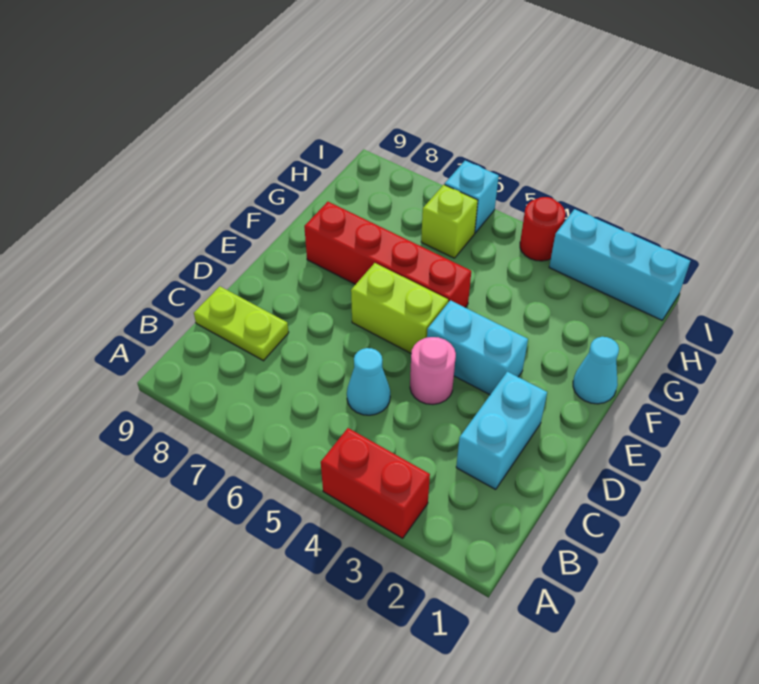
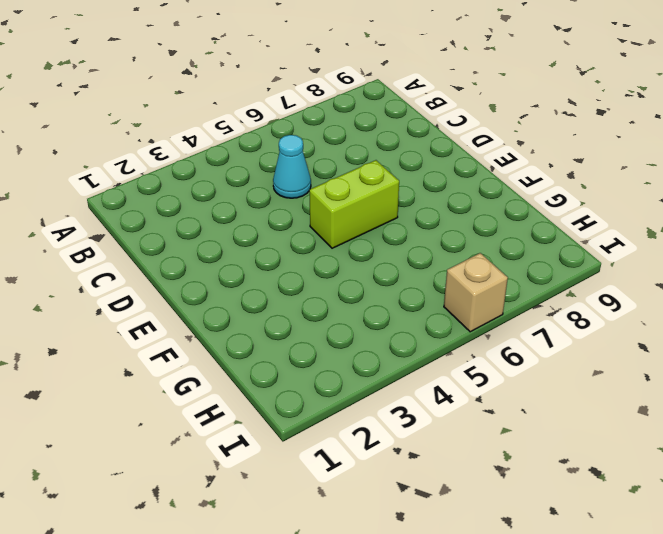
tan 1x1 brick [444,253,508,332] -> cyan 1x1 brick [445,161,499,233]
none -> red 1x2 brick [321,428,430,538]
none -> cyan 1x2 brick [456,372,547,489]
none -> lime 1x2 plate [194,286,289,361]

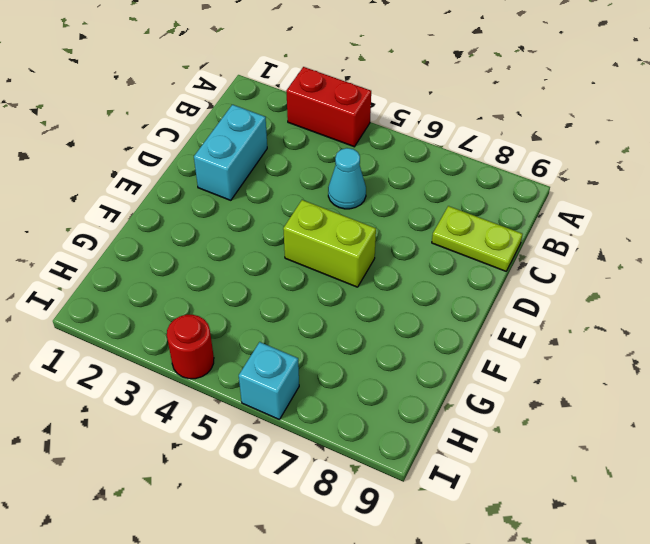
none -> pink 1x1 round brick [410,337,456,404]
none -> cyan 1x2 brick [427,300,528,395]
none -> cyan 1x1 cone [573,337,619,404]

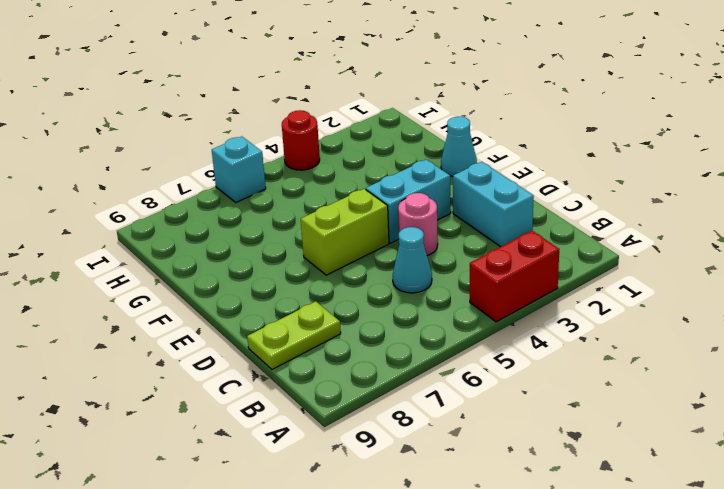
none -> red 1x4 brick [304,202,471,307]
none -> lime 1x1 brick [421,185,478,258]
none -> cyan 1x3 brick [549,209,690,320]

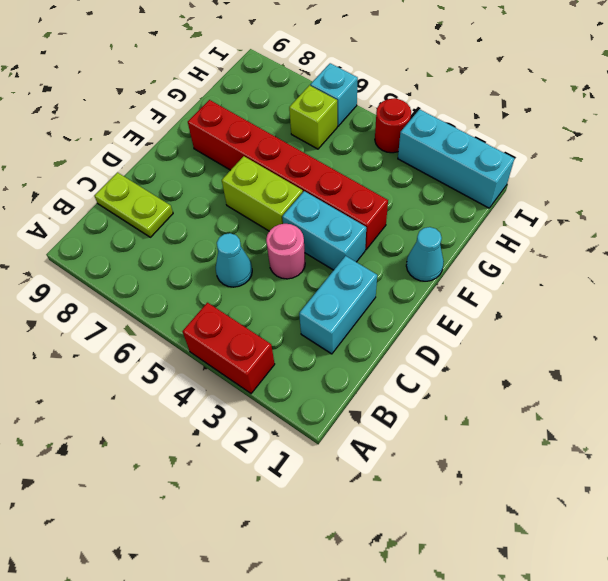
red 1x6 brick [188,100,388,250] -> red 1x4 brick [304,202,471,307]

